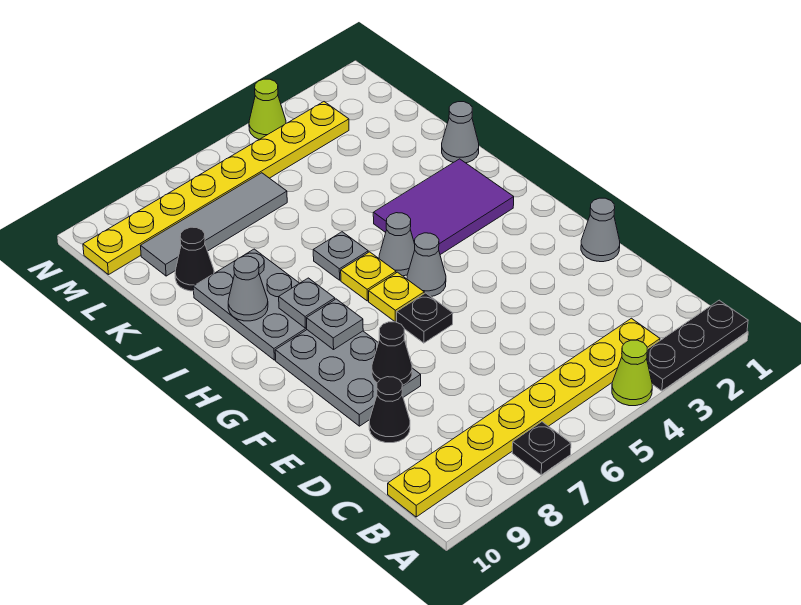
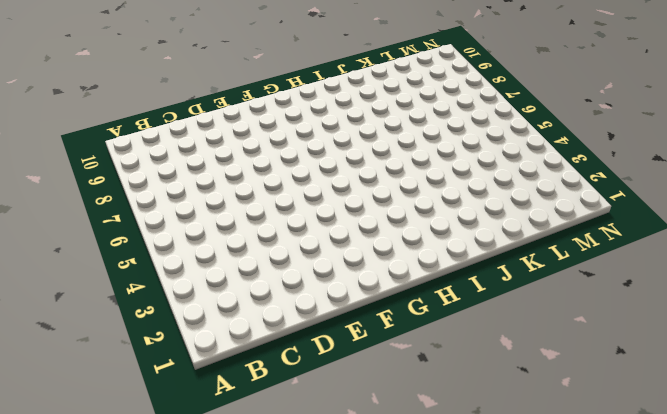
none -> black 1x3 plate [647,300,748,391]
none -> lime 1x1 cone [612,340,652,406]
none -> black 1x1 plate [512,422,571,475]

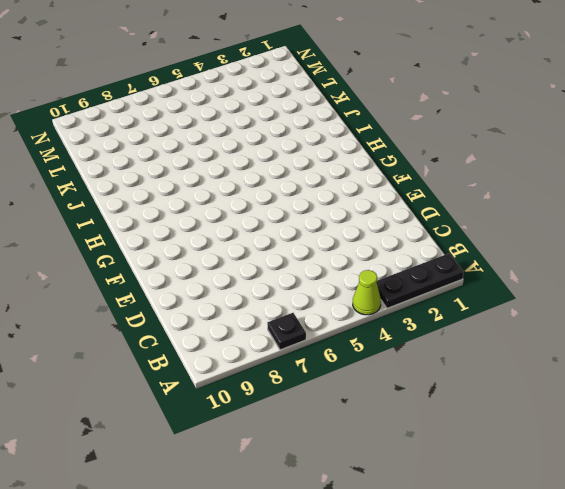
none -> yellow 1x8 plate [388,318,660,517]
none -> black 1x1 cone [369,377,410,443]
none -> grey 1x1 cone [581,198,620,262]

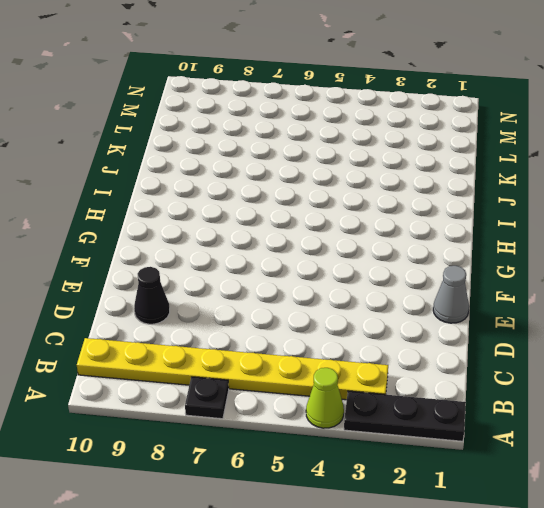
none -> grey 2x3 plate [275,330,421,426]
none -> black 1x1 plate [397,293,453,343]
none -> grey 1x1 cone [407,233,446,296]

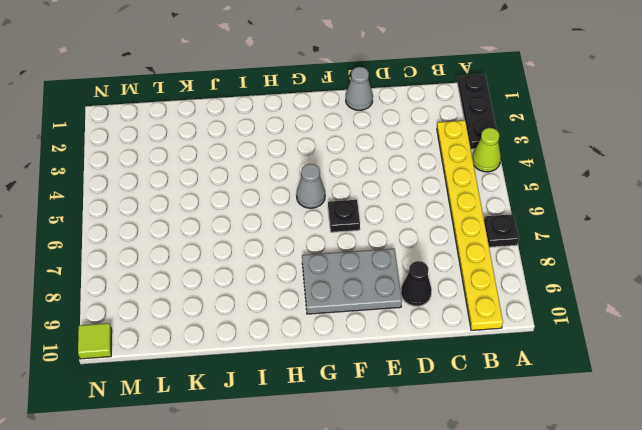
lime 1x1 tile [78,323,112,359] -> none
none -> yellow 1x1 plate [369,272,424,322]
none -> purple 2x3 tile [373,159,514,255]
none -> grey 1x1 cone [379,213,415,276]

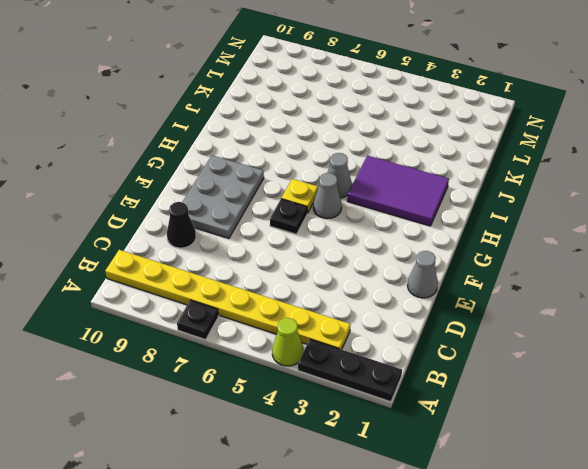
none -> yellow 1x1 plate [341,252,396,301]
none -> grey 2x3 plate [193,249,307,360]
none -> grey 1x1 plate [313,232,368,280]

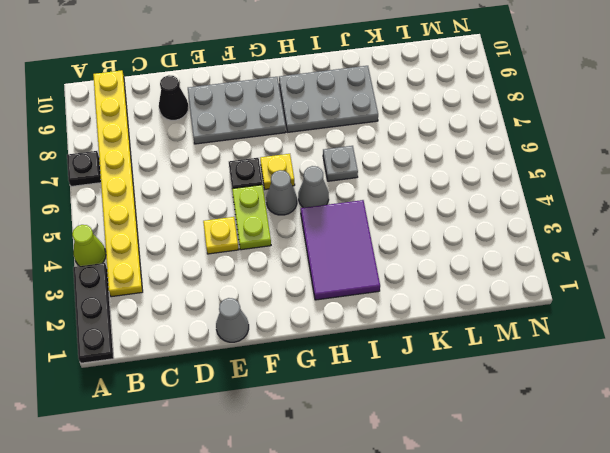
yellow 1x1 plate [203,217,239,254] -> yellow 1x1 plate moved to [341,252,396,301]
lime 1x2 plate [232,185,271,250] -> none
none -> grey 1x1 cone [442,102,479,163]
none -> black 1x1 cone [175,227,214,291]
none -> grey 1x4 tile [141,173,287,276]

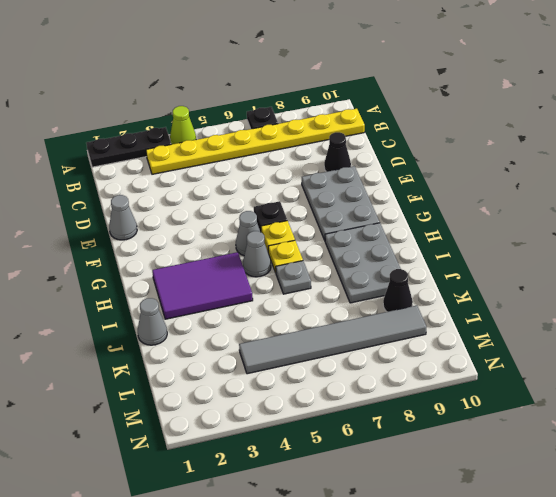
grey 1x6 tile [239,305,426,374] -> grey 1x4 tile [141,173,287,276]
none -> yellow 1x8 plate [83,102,349,275]
none -> lime 1x1 cone [249,79,286,139]
none -> black 1x1 cone [372,322,412,385]

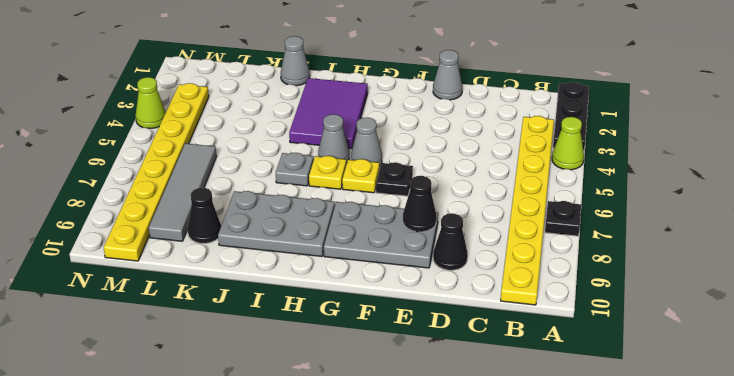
none -> grey 1x1 plate [307,299,363,350]
none -> grey 1x1 plate [279,278,335,328]
none -> grey 1x1 cone [228,256,268,321]

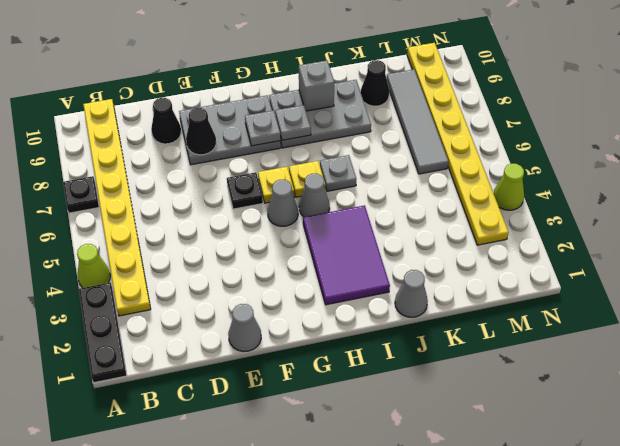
grey 1x1 brick [299,61,334,111] -> grey 1x1 cone [228,256,268,321]

